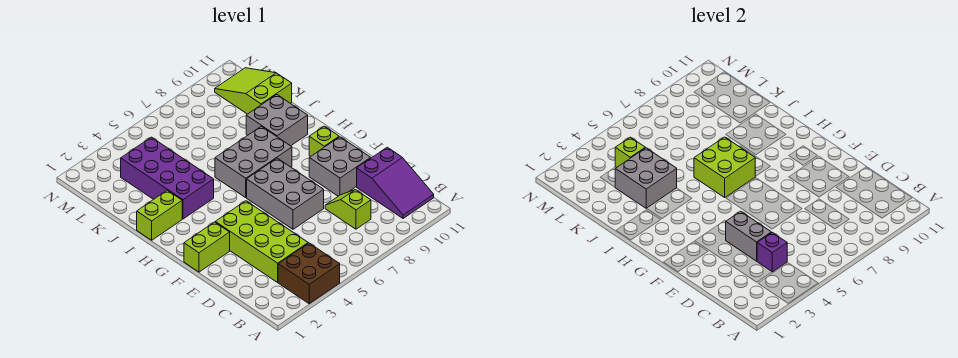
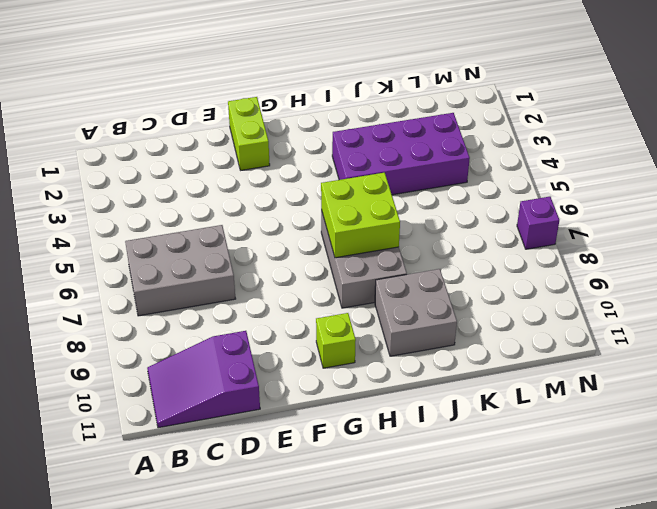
grey 2x3 brick [125,225,236,316] -> grey 2x3 brick moved to [247,158,324,229]
purple 1x1 brick [517,197,559,249] -> purple 1x1 brick moved to [757,233,787,272]
none -> brown 2x2 brick [278,243,340,304]
none -> lime 2x4 brick [215,201,308,282]
none -> lime 1x2 slope [325,190,371,229]

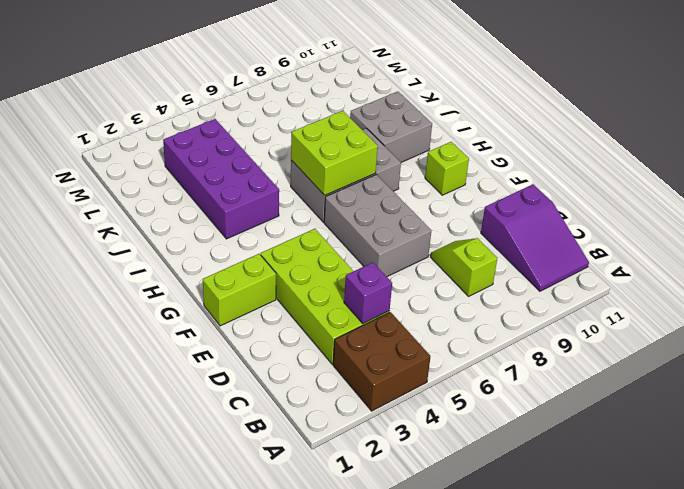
none -> grey 2x2 brick [309,137,371,196]
none -> lime 1x2 brick [137,190,182,240]
none -> lime 2x3 slope [215,68,292,114]

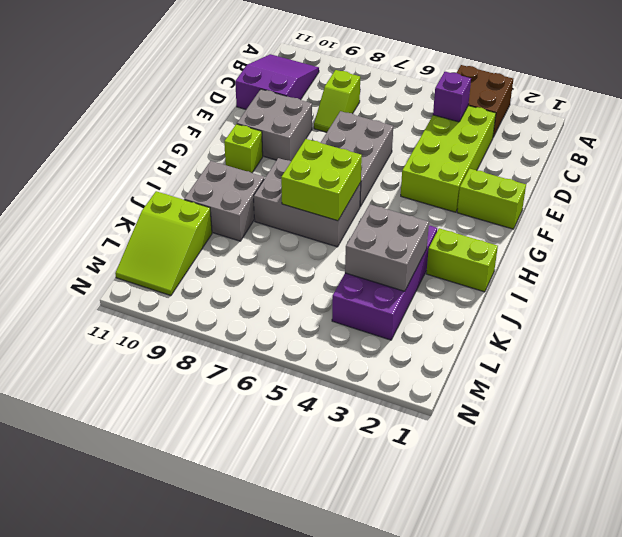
none -> grey 1x2 brick [726,211,771,261]
none -> lime 1x1 brick [615,137,645,167]

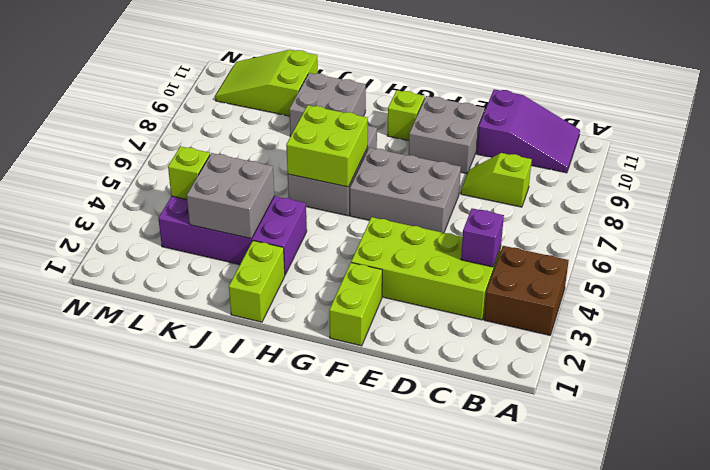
none -> grey 1x2 brick [726,211,771,261]

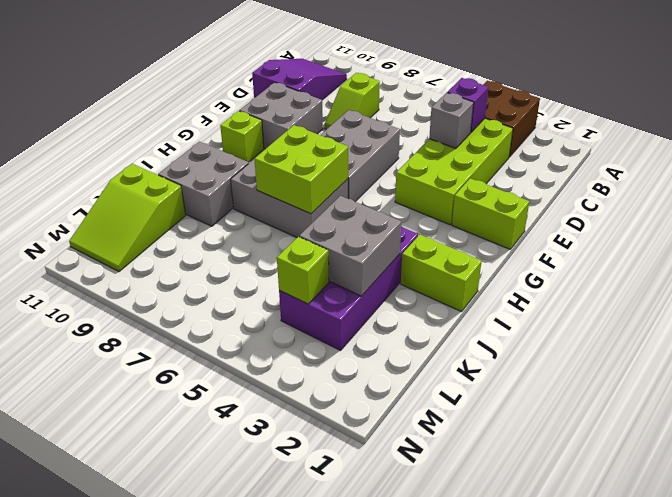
grey 1x1 brick [429,93,474,148] -> grey 1x2 brick [726,211,771,261]

